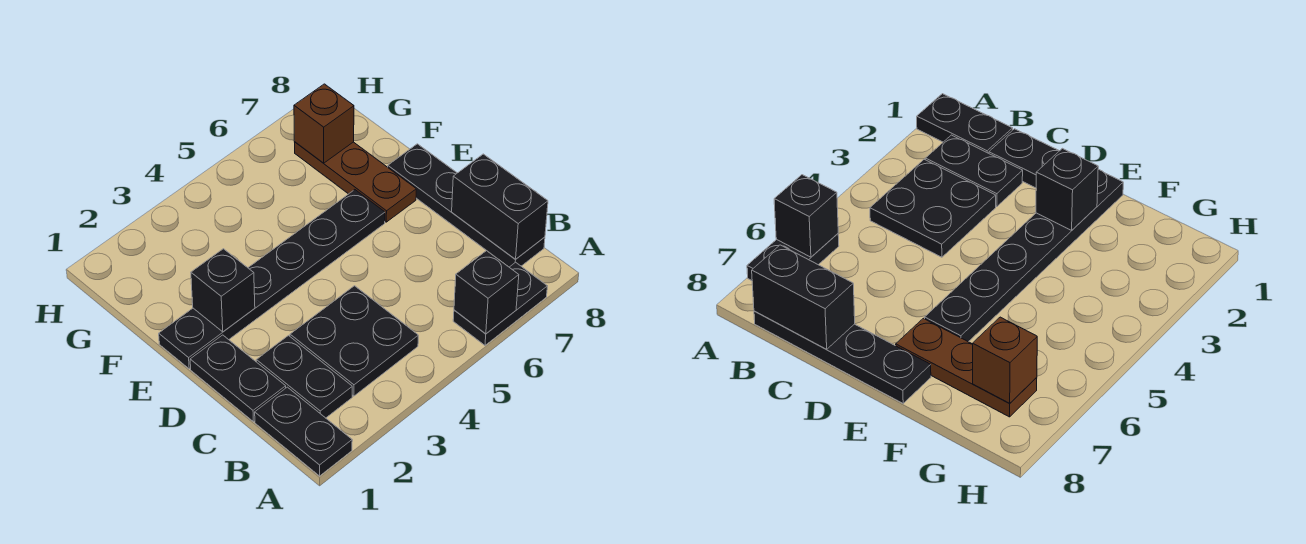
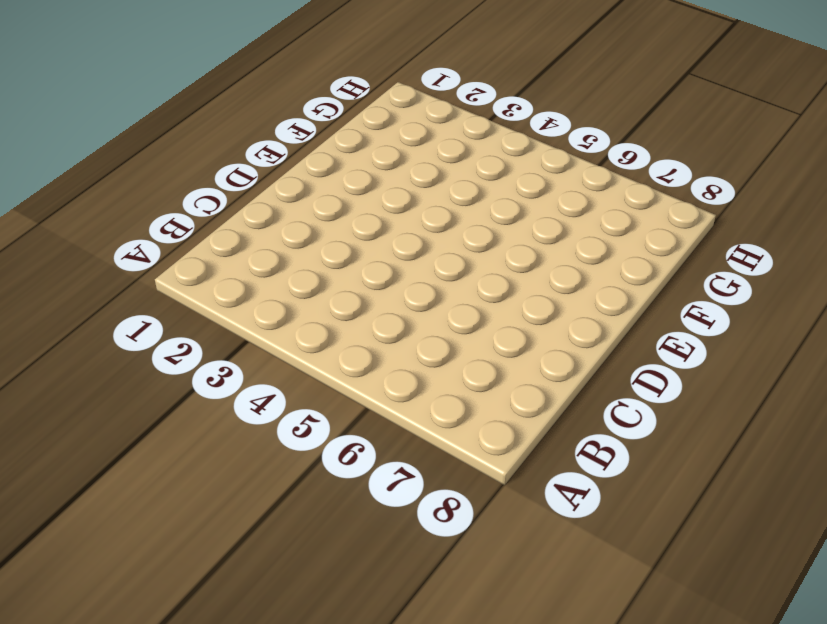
none -> black 1x2 plate [255,387,352,476]
none -> black 1x2 plate [453,262,547,345]
none -> black 1x2 plate [256,336,352,418]

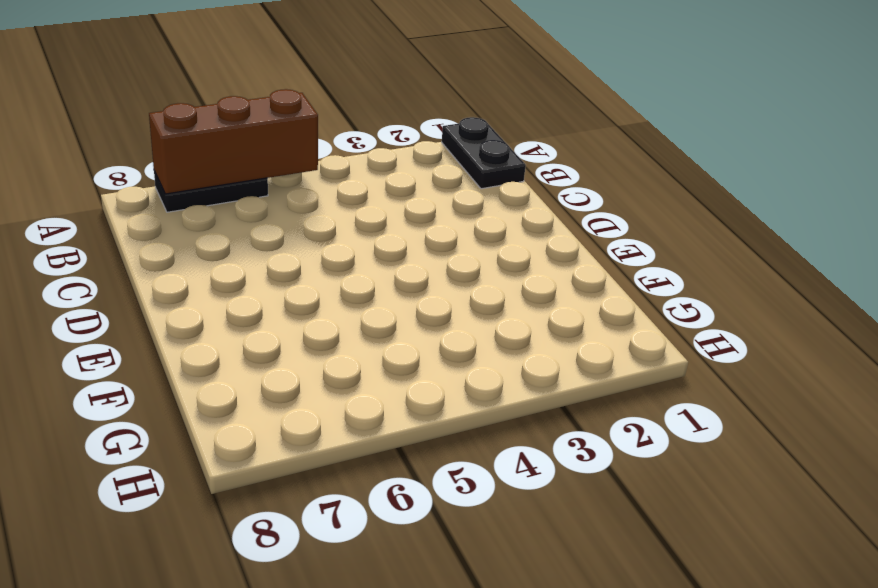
brown 1x3 brick [149,89,318,194] -> black 1x1 brick [454,251,519,334]
none -> black 1x2 plate [256,336,352,418]
none -> black 2x2 plate [290,286,418,396]
none -> black 1x4 plate [388,144,545,267]

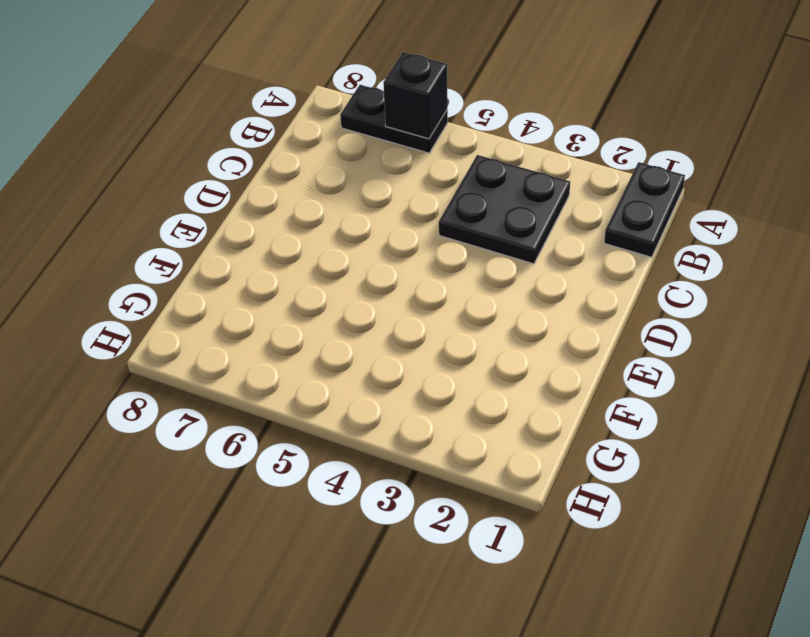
none -> black 1x2 plate [256,336,352,418]
none -> black 1x4 plate [388,144,545,267]
none -> black 1x2 plate [190,335,286,422]

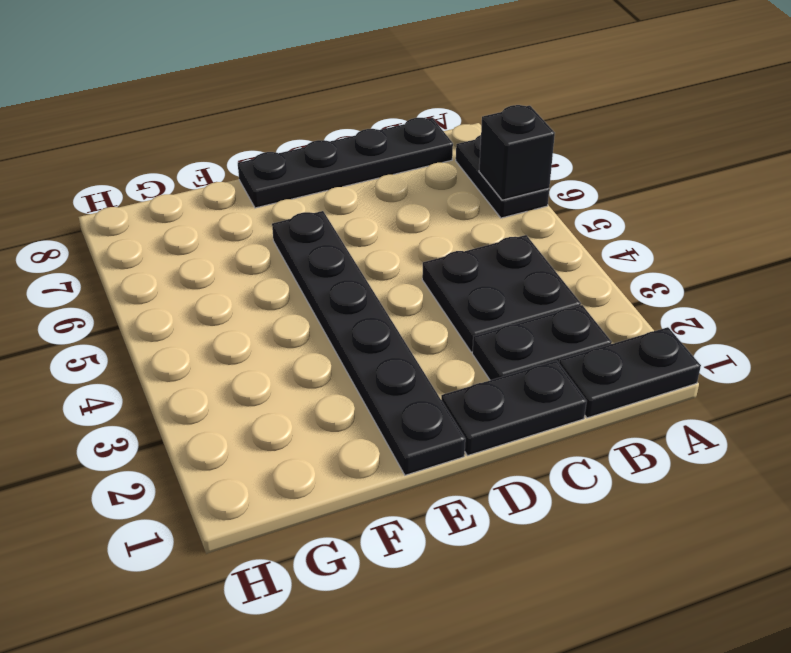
none -> brown 1x3 plate [295,142,416,222]
none -> black 1x2 brick [452,154,548,259]
none -> black 1x1 brick [191,249,255,332]

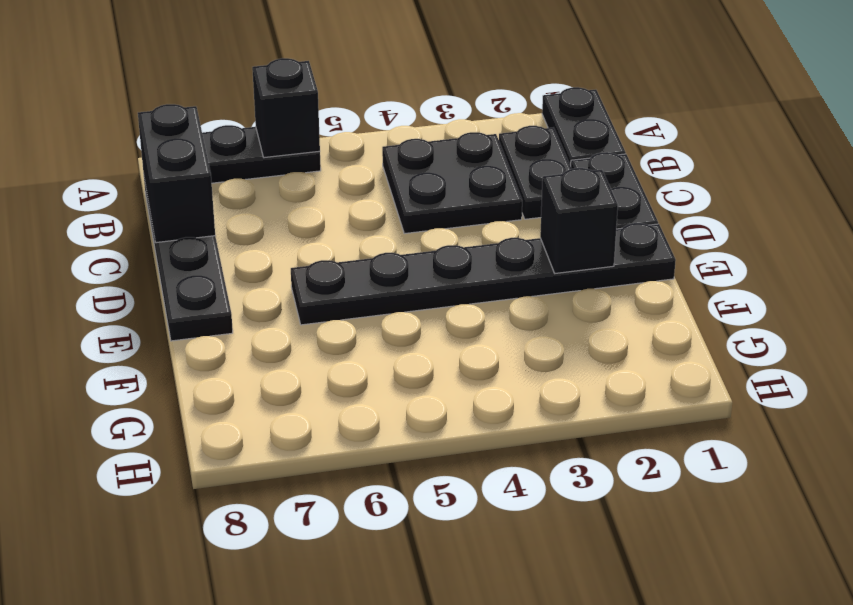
none -> brown 1x3 plate [295,142,416,222]
none -> brown 1x1 brick [294,84,354,163]

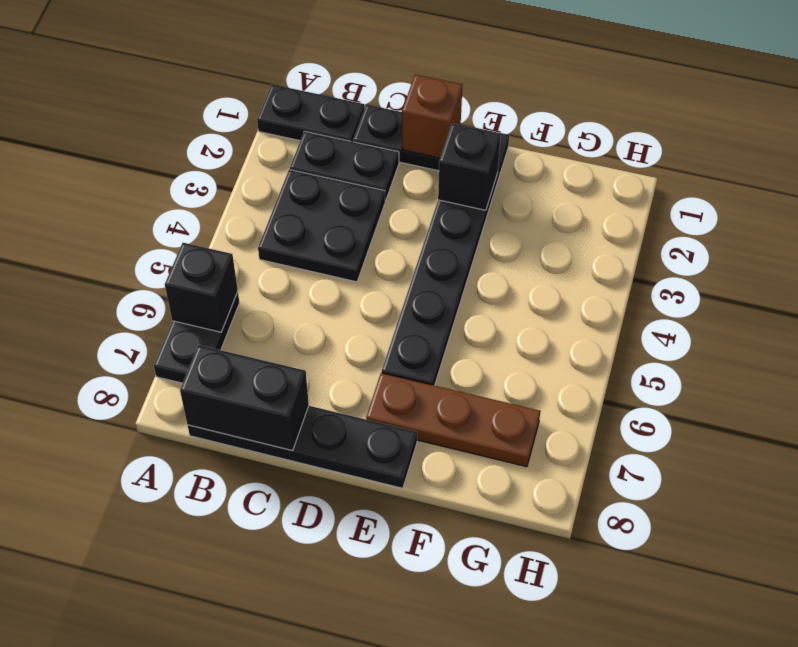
brown 1x1 brick [402,75,462,158] -> brown 1x1 brick moved to [294,84,354,163]

